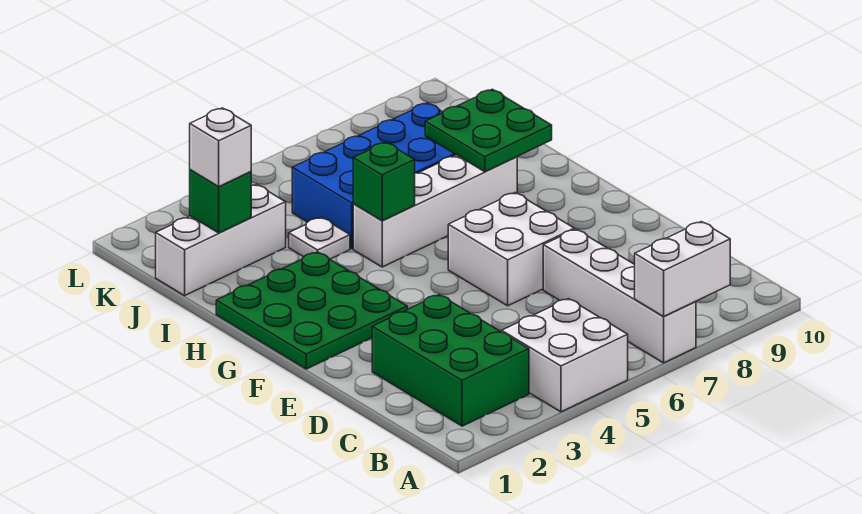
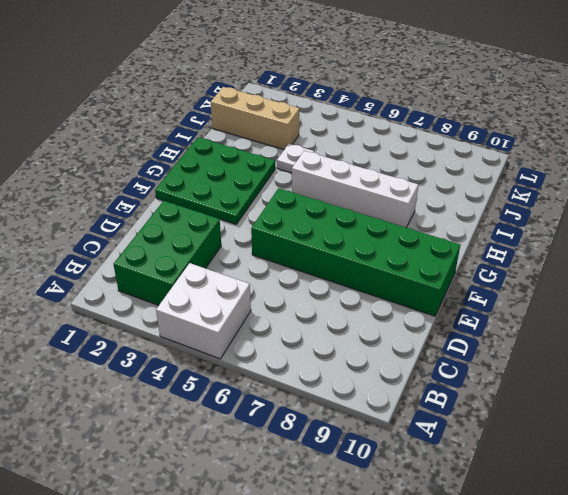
green 2x6 brick [251,188,460,316] -> white 2x2 brick [448,193,574,306]
tan 1x3 brick [211,87,300,150] -> white 1x3 brick [156,184,286,296]
none -> white 1x4 brick [543,229,696,363]
none -> blue 2x4 brick [292,103,456,249]
none -> white 1x2 brick [635,222,730,316]

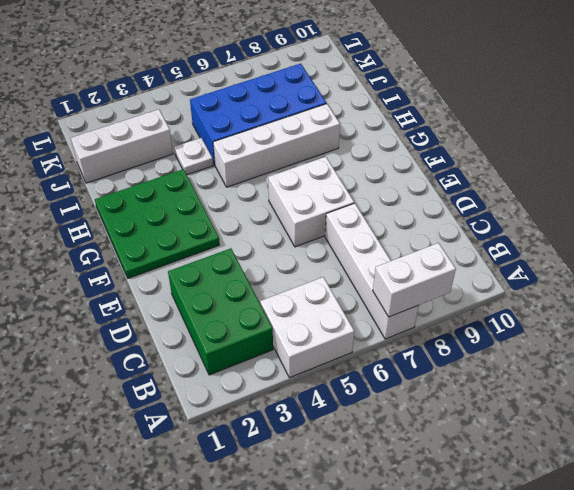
none -> green 1x1 brick [353,142,415,221]
none -> green 2x2 plate [425,89,552,172]
none -> green 1x1 brick [190,170,251,233]

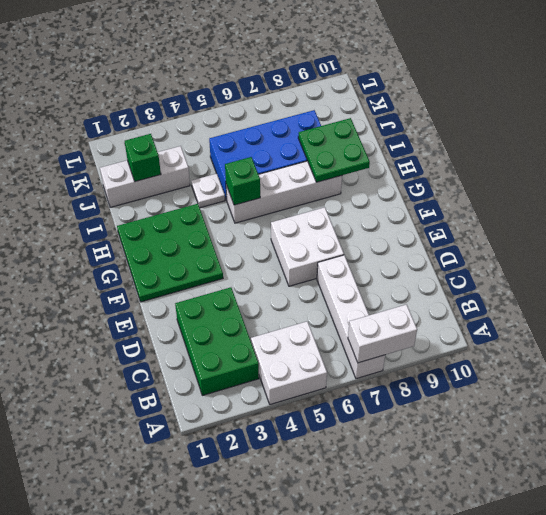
none -> white 1x1 brick [190,108,251,186]

